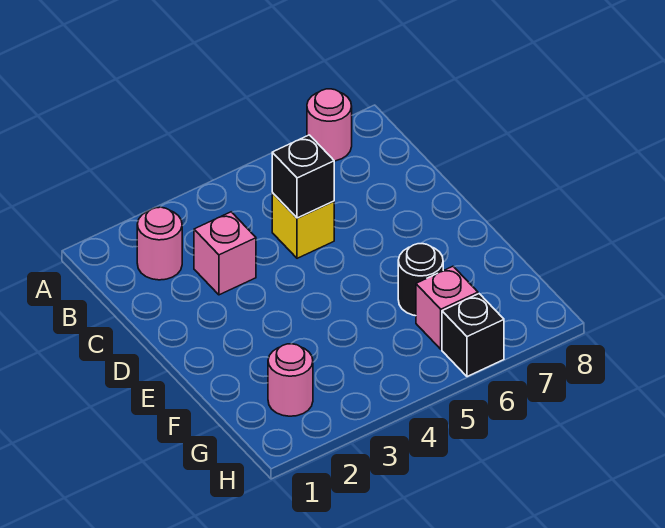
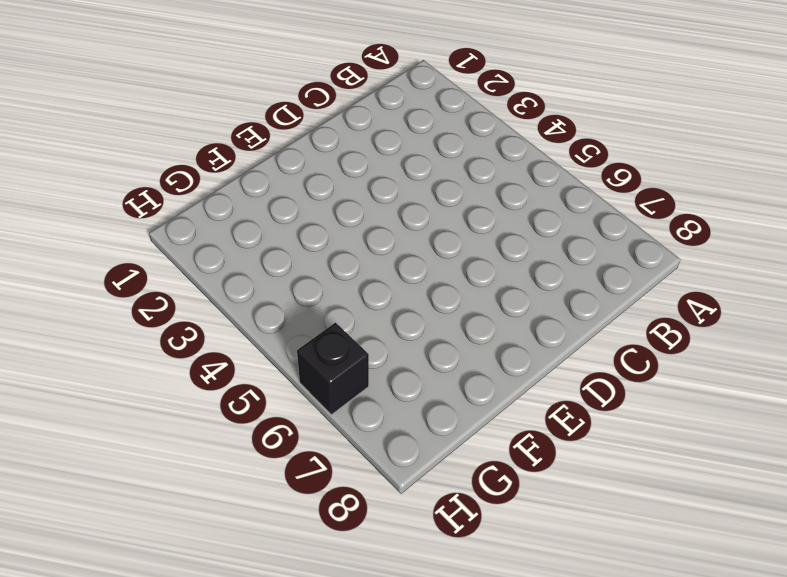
none -> pink 1x1 round brick [307,89,352,161]
none -> pink 1x1 round brick [137,207,182,280]

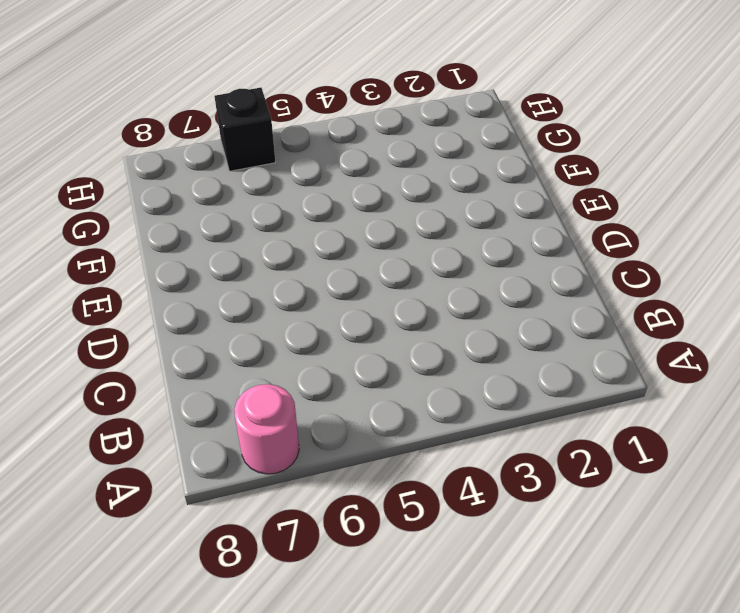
none -> pink 1x1 round brick [137,207,182,280]
none -> pink 1x1 brick [194,212,256,295]

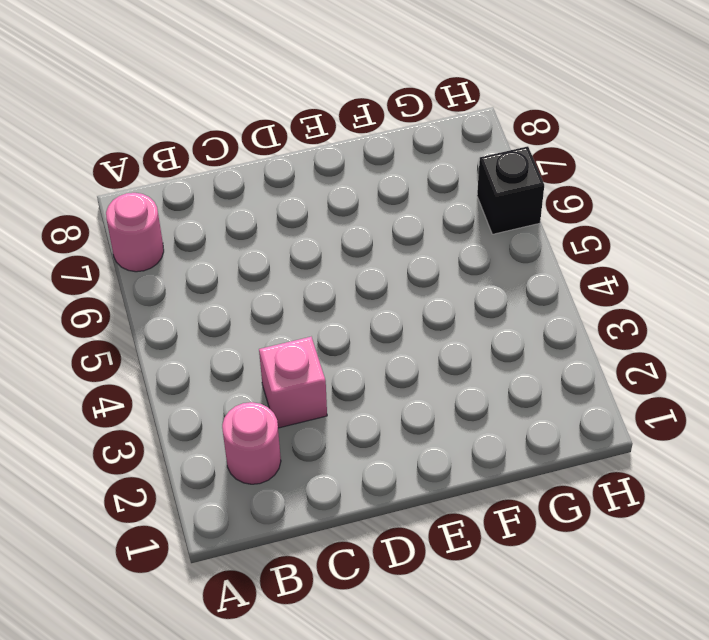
none -> yellow 1x1 brick [272,192,334,258]
none -> black 1x1 round brick [398,244,443,316]

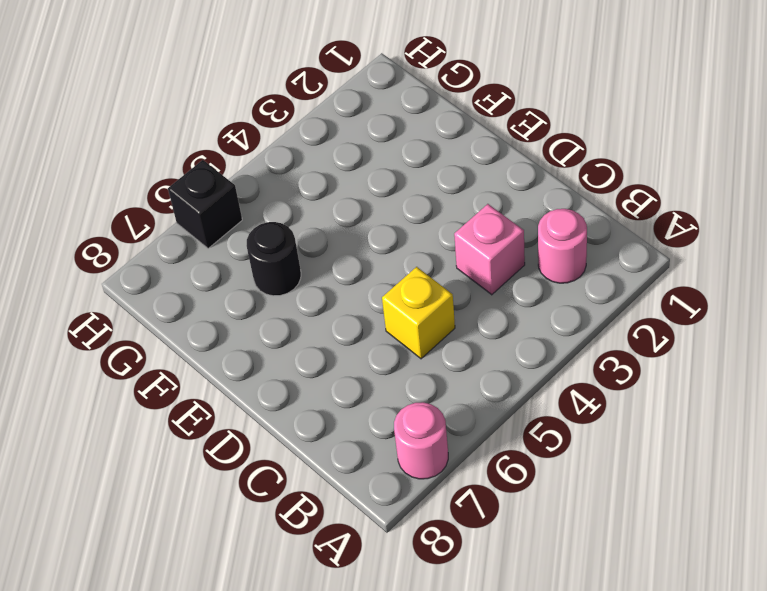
none -> pink 1x1 round brick [268,344,313,416]
none -> pink 1x1 brick [416,266,478,349]

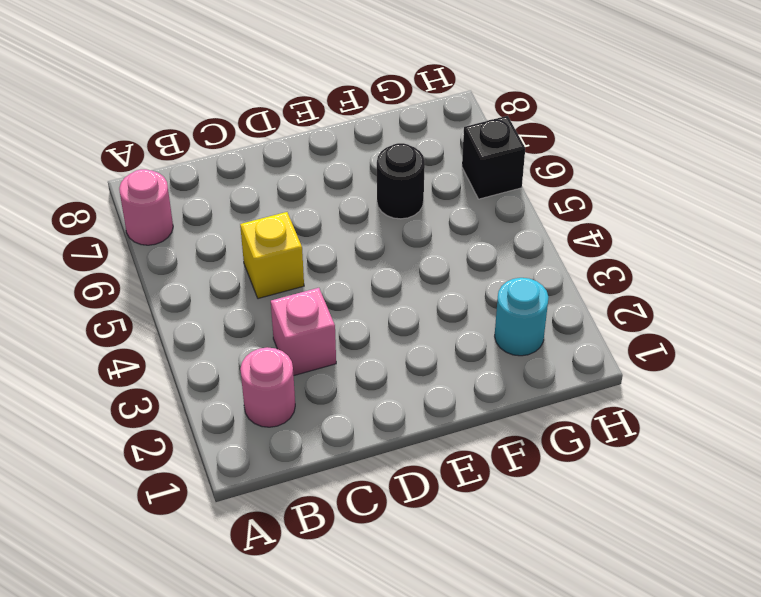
cyan 1x1 round brick [495,278,548,356] -> pink 1x1 round brick [268,344,313,416]
none -> pink 1x1 brick [416,266,478,349]
none -> black 1x1 brick [272,135,334,218]

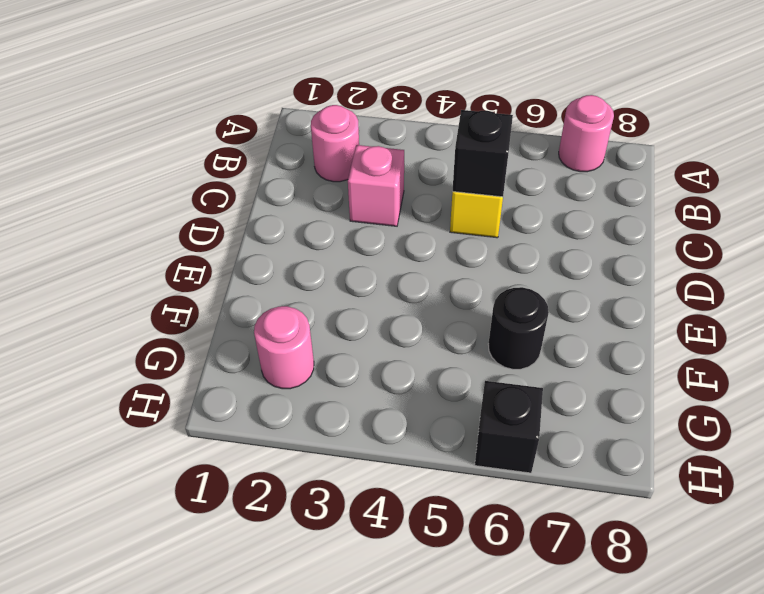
none -> pink 1x1 brick [416,266,478,349]

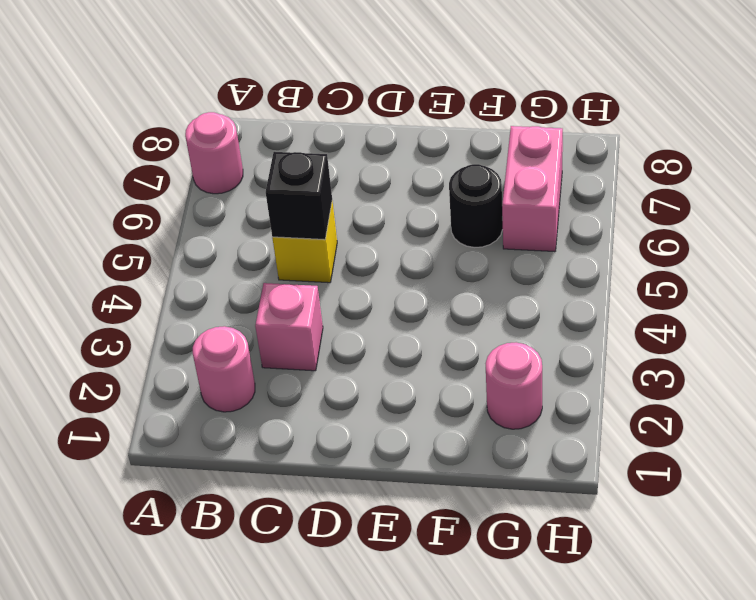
pink 1x2 brick [502,126,563,252] -> pink 1x1 brick [416,266,478,349]
none -> black 1x1 brick [442,294,504,377]

